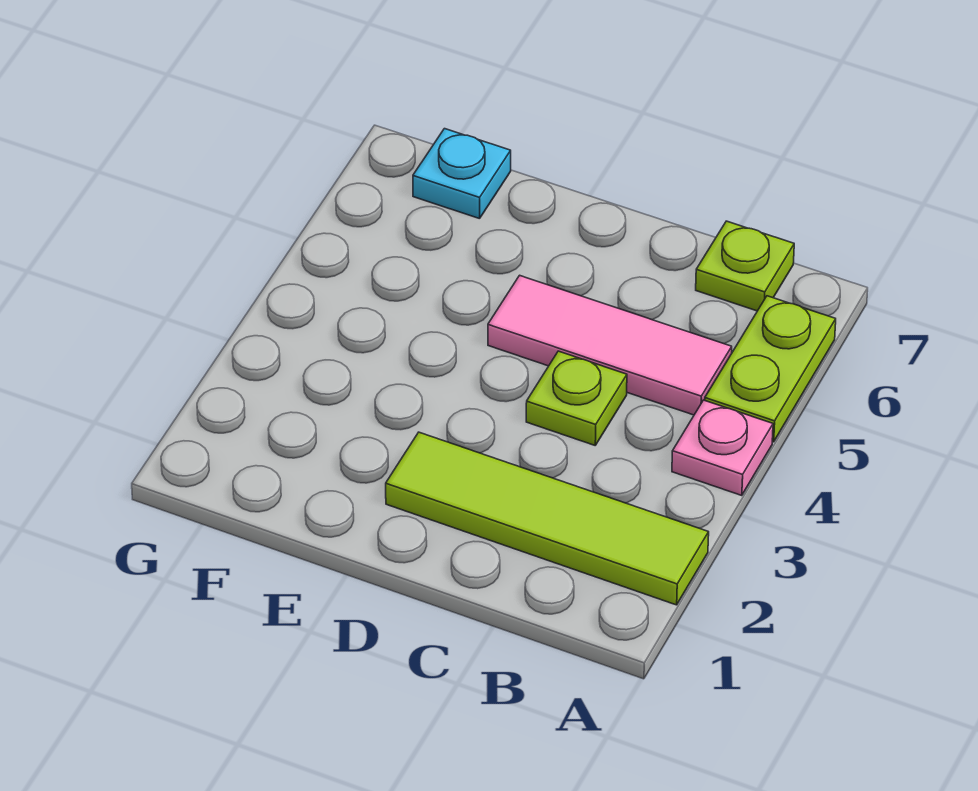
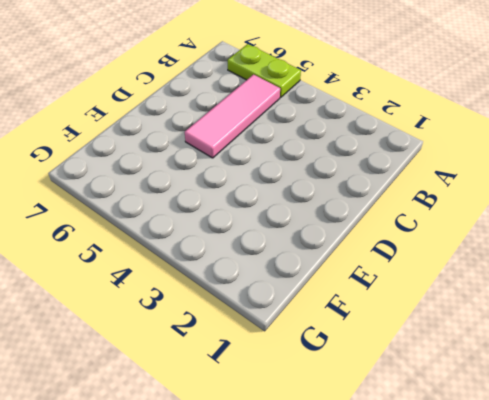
none -> lime 1x4 tile [386,432,709,605]
none -> pink 1x1 plate [672,400,773,496]

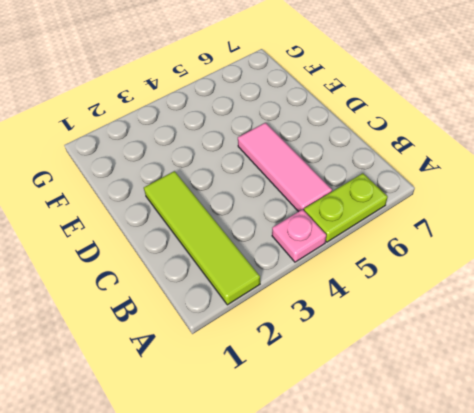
none -> lime 1x1 plate [696,221,794,311]
none -> lime 1x1 plate [526,351,627,445]

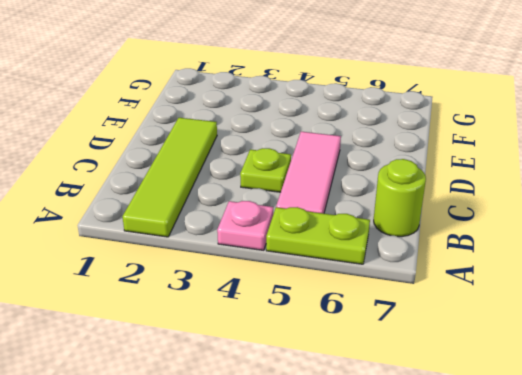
lime 1x1 round brick [374,159,426,237] -> lime 1x1 plate [696,221,794,311]
none -> cyan 1x1 plate [413,129,511,219]

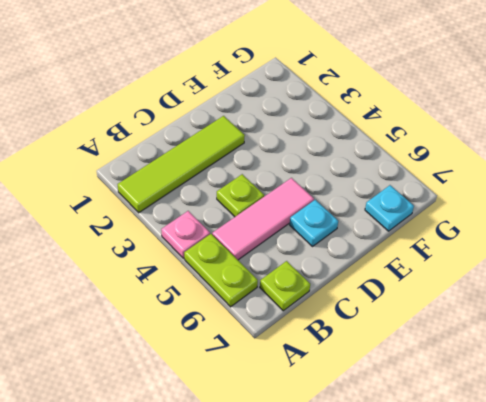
cyan 1x1 plate [290,200,338,246] -> none

